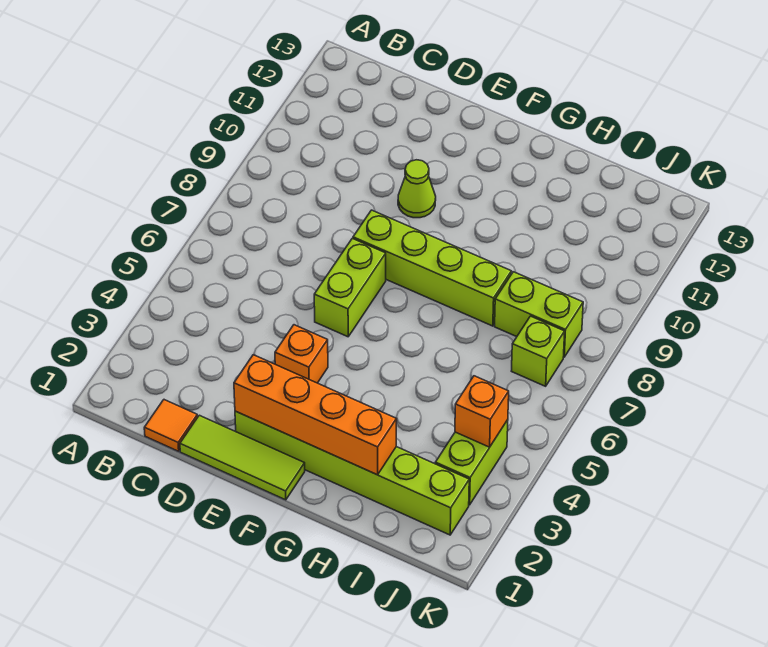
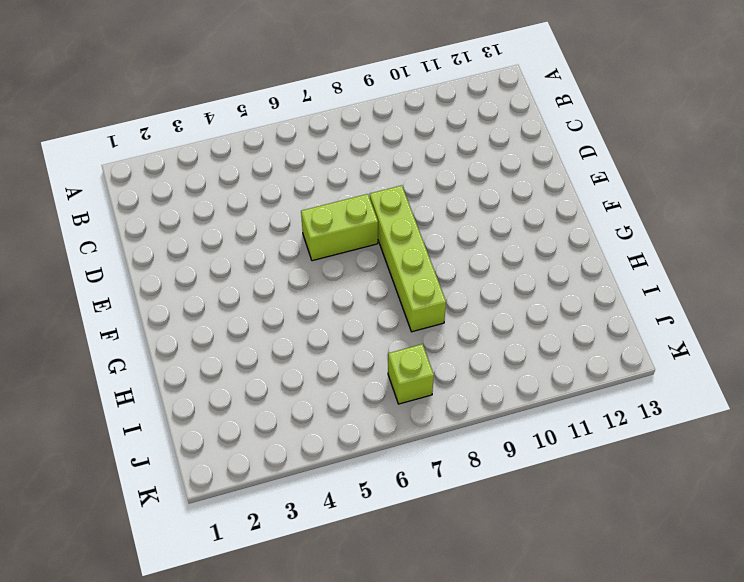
none -> orange 1x1 tile [144,400,198,451]
none -> lime 1x3 tile [180,415,305,500]
none -> lime 1x6 brick [235,411,469,535]

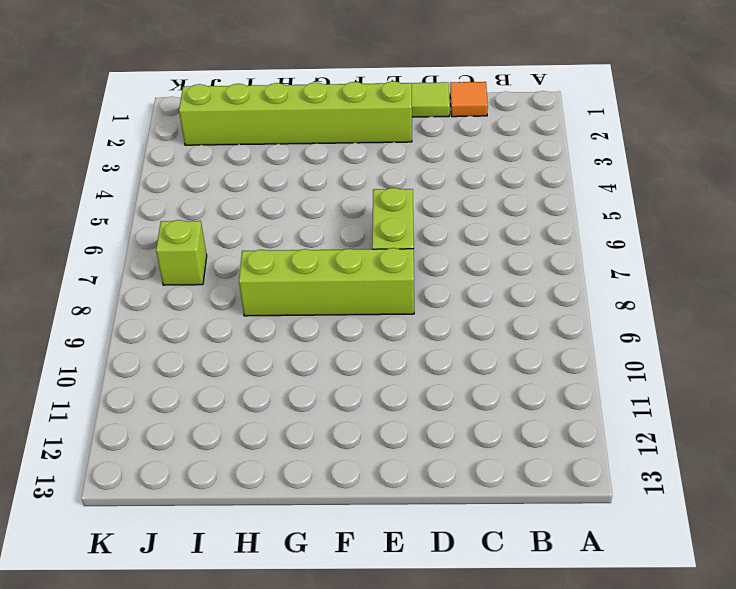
none -> orange 1x1 brick [275,325,328,383]
none -> lime 1x1 cone [398,160,436,218]
none -> lime 1x2 brick [495,272,583,357]

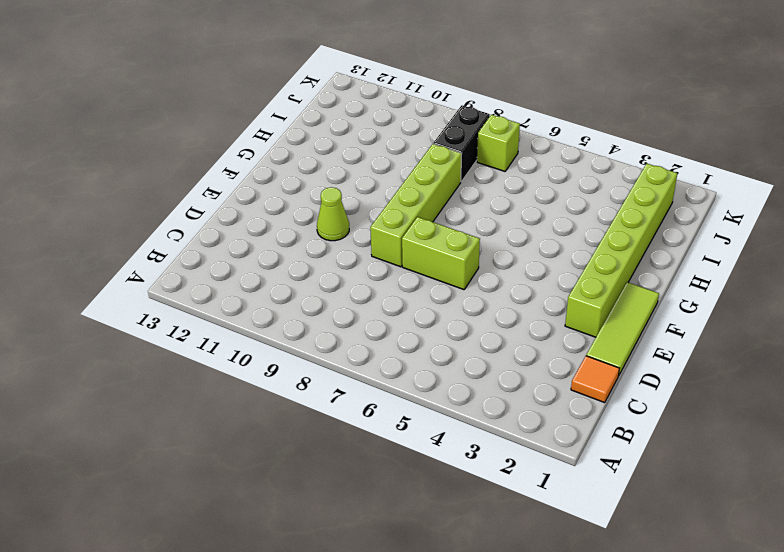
black 1x2 brick [433,105,490,181] -> lime 1x2 brick [495,272,583,357]
none -> orange 1x1 brick [275,325,328,383]
none -> lime 1x2 brick [435,420,508,505]
none -> orange 1x4 brick [234,355,397,475]

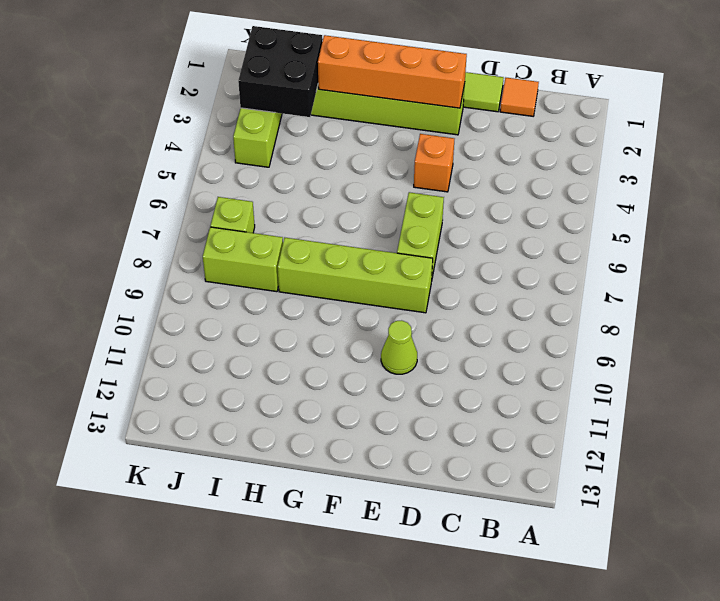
black 2x2 brick [238,26,322,117] -> none
none -> orange 1x1 brick [455,376,509,447]

